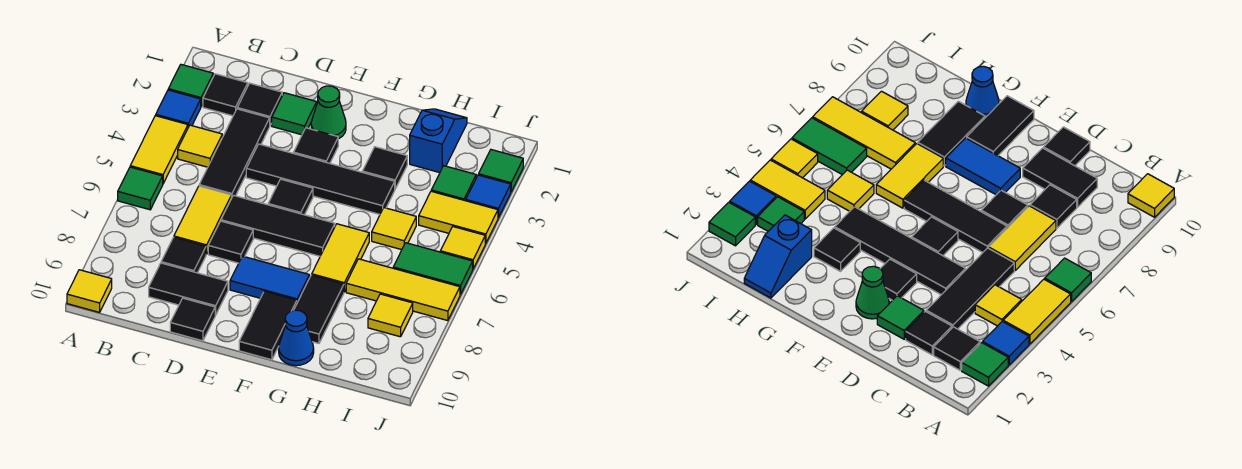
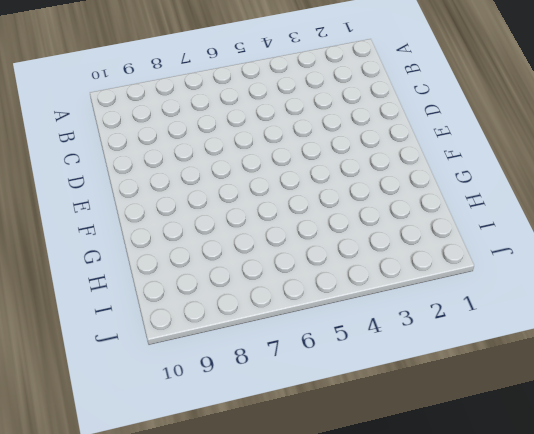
none -> green 1x1 tile [168,65,213,106]
none -> blue 1x1 tile [156,90,201,127]
none -> yellow 1x2 tile [130,116,188,183]
none -> green 1x1 tile [118,167,163,210]

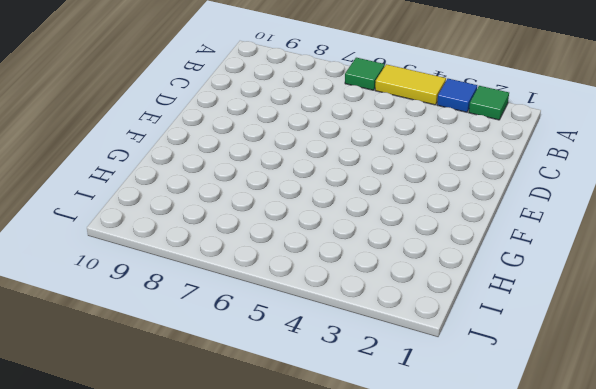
none -> yellow 1x1 tile [67,270,112,312]
none -> black 1x1 tile [203,74,248,116]
none -> yellow 1x1 tile [178,125,222,167]
none -> black 1x1 tile [237,83,282,125]

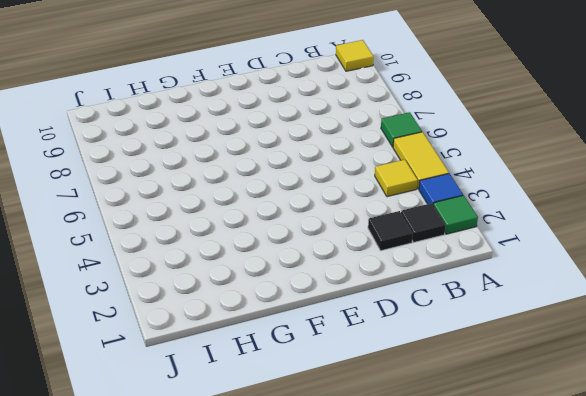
none -> black 1x3 tile [199,109,270,198]
none -> yellow 1x2 tile [174,186,231,254]
none -> black 1x1 tile [161,237,206,273]
none -> black 1x2 tile [149,263,228,315]

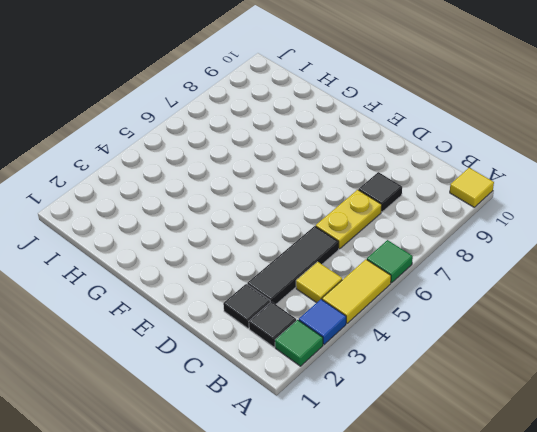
yellow 1x2 plate [316,190,382,249] -> yellow 1x2 tile [174,186,231,254]
none -> black 1x2 tile [149,263,228,315]
none -> green 1x1 tile [272,93,317,135]
none -> black 1x4 tile [246,144,395,214]
none -> black 1x3 tile [221,195,335,256]

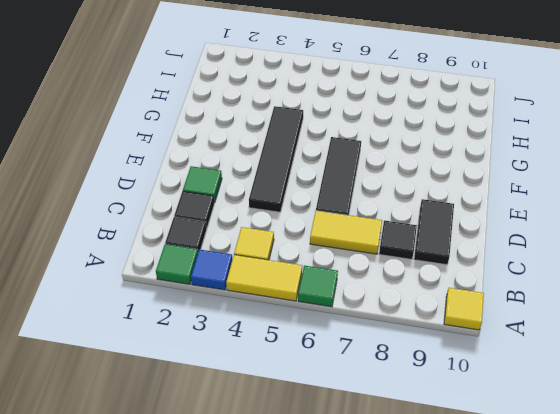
none -> black 1x3 tile [199,109,270,198]
none -> black 1x1 tile [208,221,253,263]
none -> black 1x1 tile [170,298,215,341]
none -> green 1x1 cone [311,86,346,139]

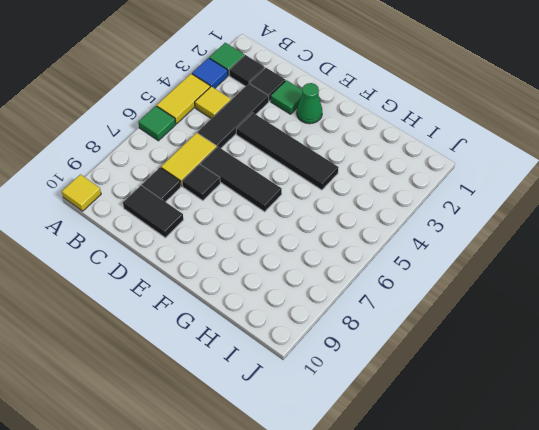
none -> black 1x1 tile [170,298,215,341]
none -> black 1x1 tile [294,128,338,163]
none -> black 1x1 tile [268,179,313,215]
none -> blue 1x2 tile [230,256,309,302]

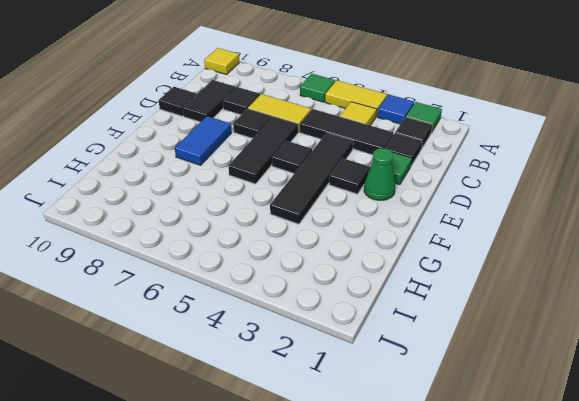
none -> black 1x2 tile [239,291,297,360]
none -> black 1x1 tile [362,147,407,189]
none -> yellow 1x2 tile [312,224,369,292]
none -> black 1x2 tile [294,275,344,343]

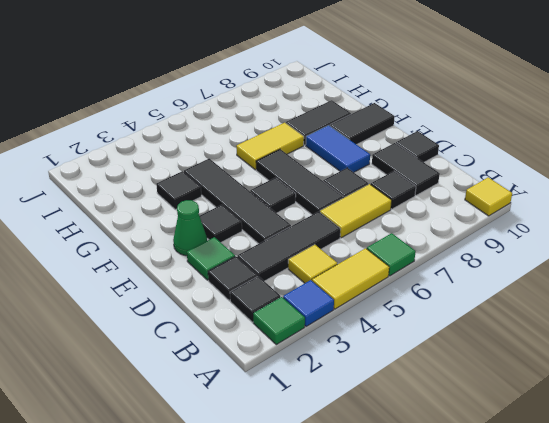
none -> blue 1x1 cone [279,310,314,366]
none -> blue 1x2 slope [410,109,467,173]
none -> yellow 1x1 tile [372,208,416,250]
none -> yellow 1x3 tile [346,259,460,321]

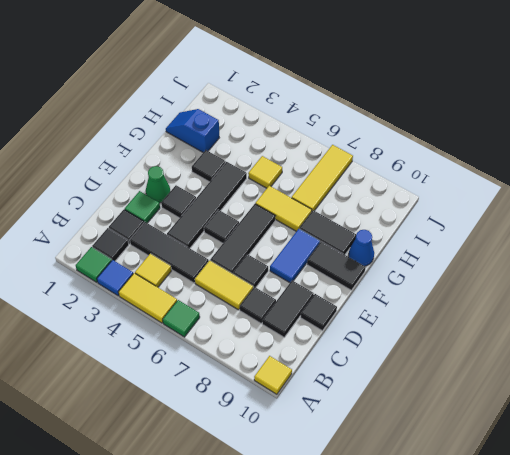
none -> green 1x1 tile [431,166,476,201]
none -> yellow 1x2 tile [419,191,498,244]
none -> green 1x2 tile [393,243,473,295]
none -> yellow 1x1 tile [368,294,413,337]

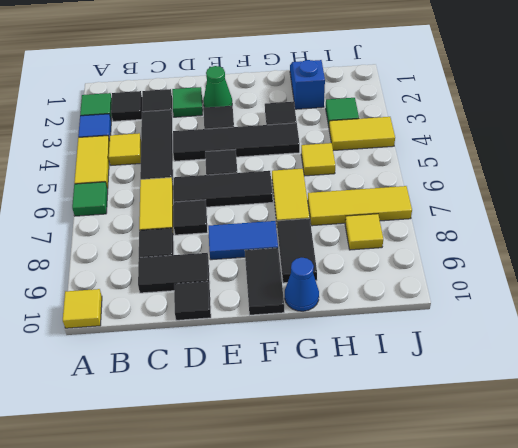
none -> green 1x2 tile [393,243,473,295]
none -> green 1x1 tile [479,150,523,192]
none -> blue 1x1 tile [466,175,511,218]
none -> yellow 1x1 tile [440,227,485,268]

